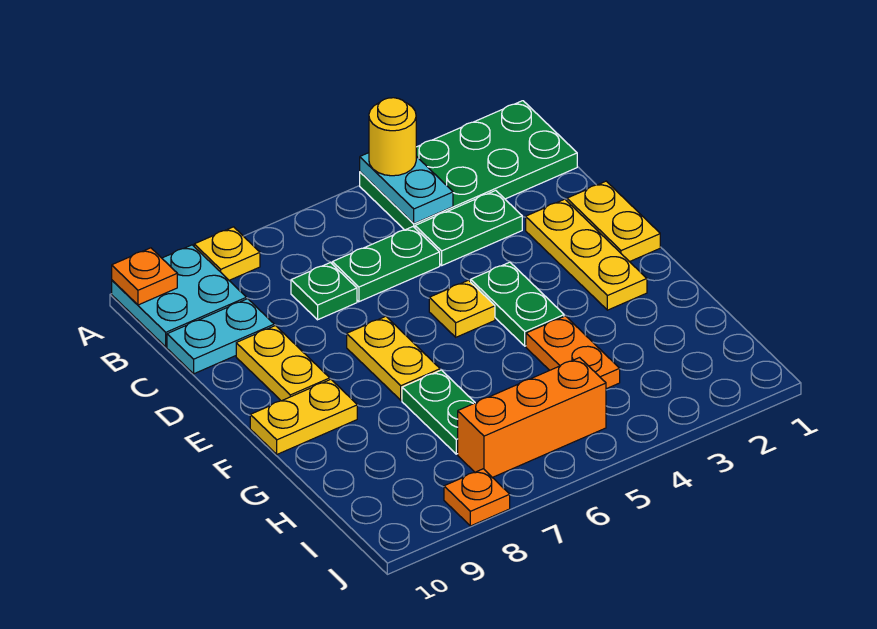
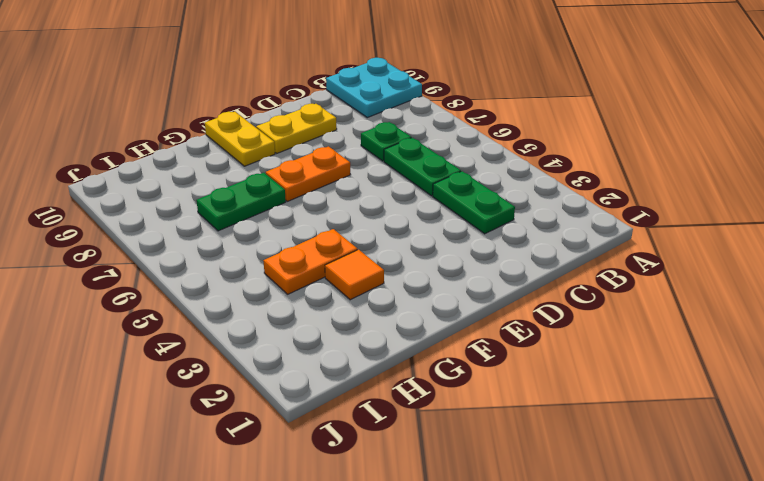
orange 1x2 plate [266,147,351,201] -> yellow 1x2 plate [347,316,440,400]
orange 1x1 tile [325,250,384,300] -> none
none -> green 2x4 plate [360,101,577,230]
none -> yellow 1x1 plate [194,227,260,280]
none -> cyan 1x2 plate [167,299,274,374]

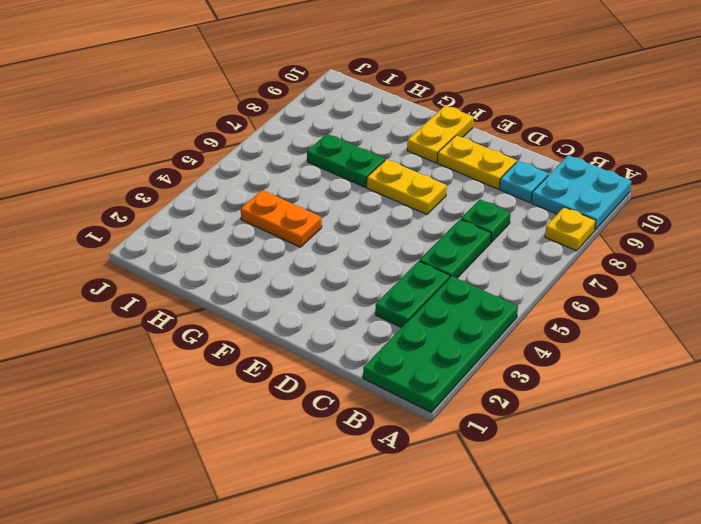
cyan 1x1 plate [499,161,548,202] -> cyan 1x2 plate [167,299,274,374]
none -> yellow 1x2 plate [567,181,660,262]
none -> yellow 1x3 plate [526,199,647,310]
none -> green 1x2 plate [471,262,564,346]

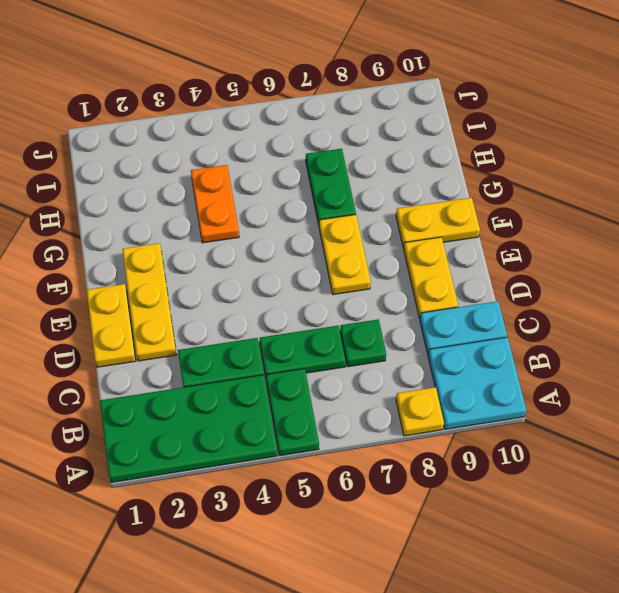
green 1x2 plate [266,369,319,456] -> green 1x2 plate moved to [471,262,564,346]
none -> yellow 1x1 plate [429,280,495,337]
none -> orange 1x3 brick [458,358,606,478]
none -> orange 1x1 plate [444,469,510,526]

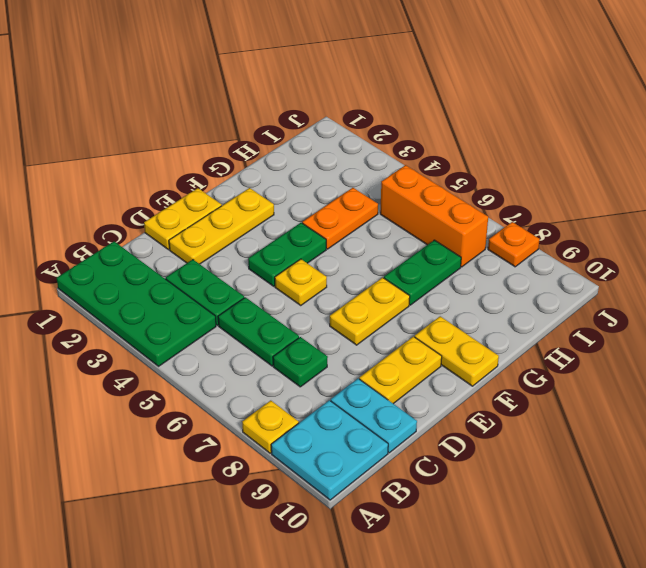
none -> cyan 1x2 plate [360,153,453,223]
none -> orange 1x1 plate [112,248,177,305]
none -> yellow 1x1 round brick [369,98,416,176]

